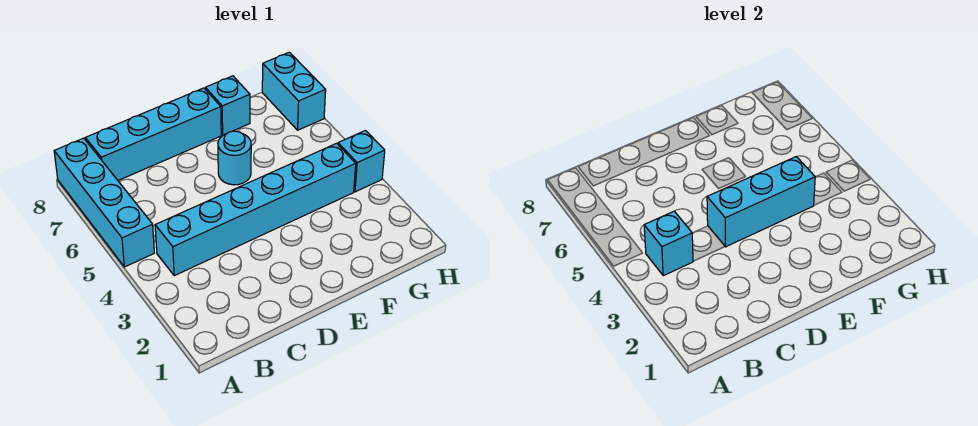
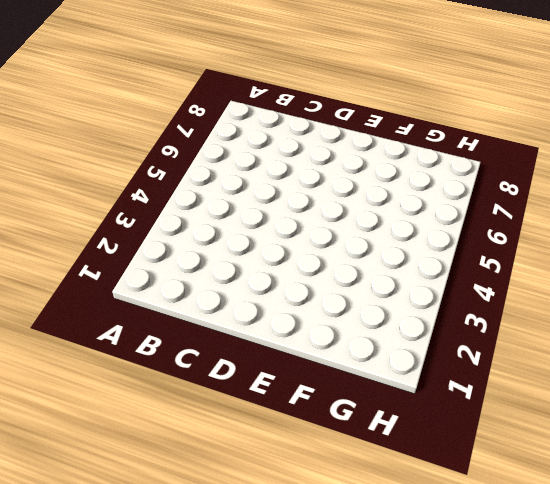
none -> cyan 1x4 brick [54,138,154,267]
none -> cyan 1x6 brick [155,143,356,276]

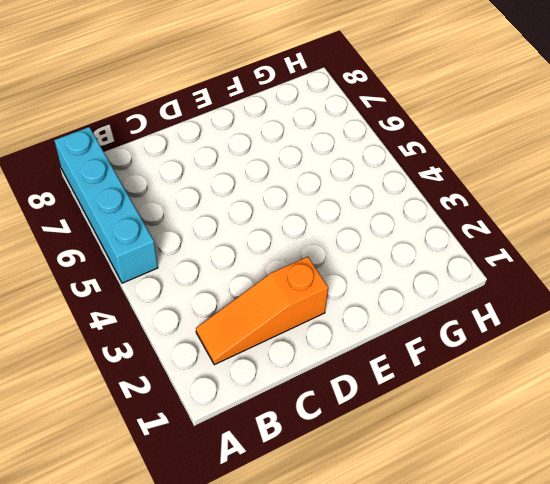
orange 1x3 slope [196,257,328,365] -> none
none -> cyan 1x6 brick [155,143,356,276]
none -> cyan 1x4 brick [85,88,221,180]

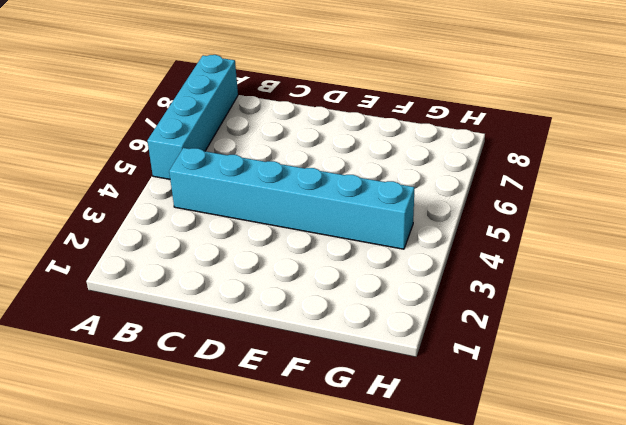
none -> cyan 1x4 brick [85,88,221,180]
none -> cyan 1x1 round brick [218,131,251,185]

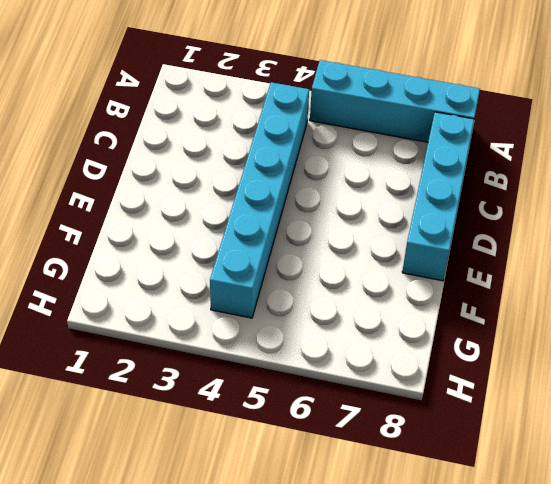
none -> cyan 1x1 round brick [218,131,251,185]
none -> cyan 1x1 brick [205,76,250,135]

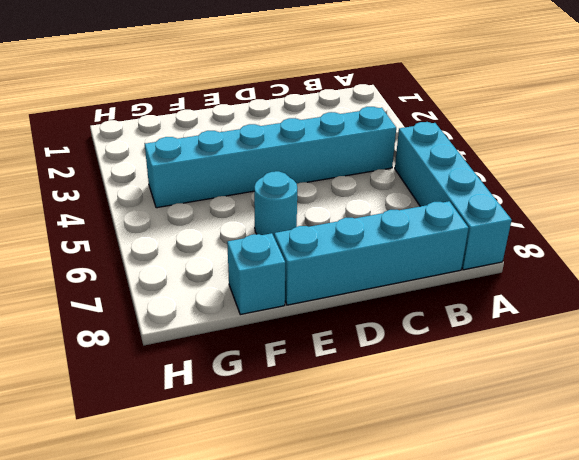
none -> cyan 1x1 brick [338,131,385,192]
none -> cyan 1x2 brick [262,52,326,130]

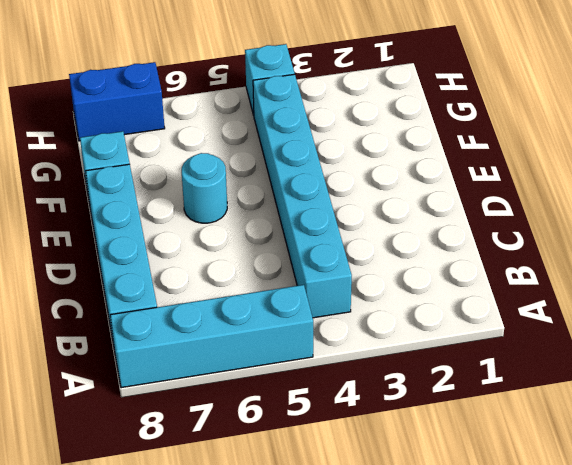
blue 1x2 brick [69,62,165,141] -> cyan 1x2 brick [262,52,326,130]
none -> cyan 1x1 brick [644,211,693,276]
none -> cyan 1x3 brick [707,157,815,247]

